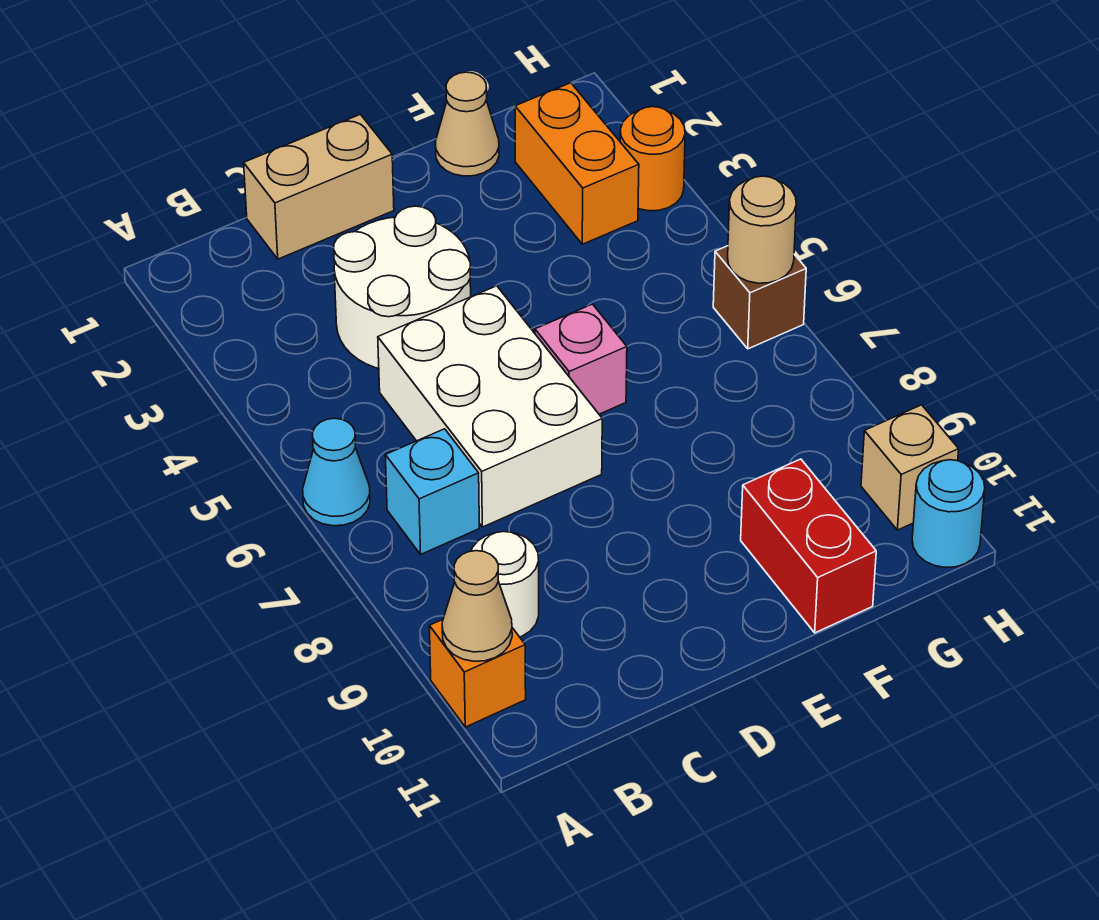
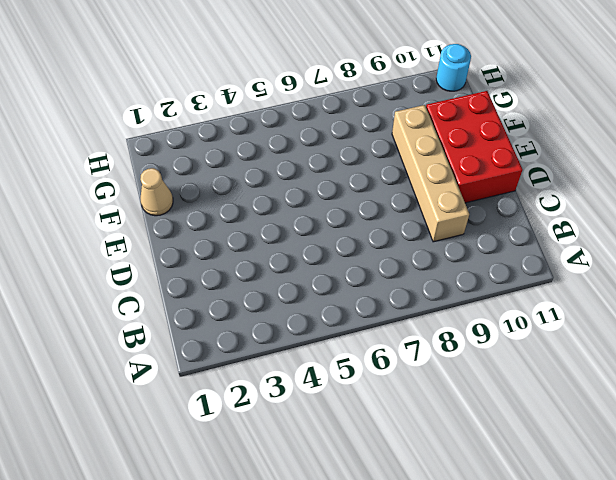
tan 1x4 brick [392,105,469,242] -> none
red 2x3 brick [426,91,522,203] -> red 1x2 brick [741,459,876,633]
none -> cyan 1x1 cone [303,418,370,526]
none -> orange 1x1 brick [429,620,526,727]
none -> cyan 1x1 brick [385,429,479,554]

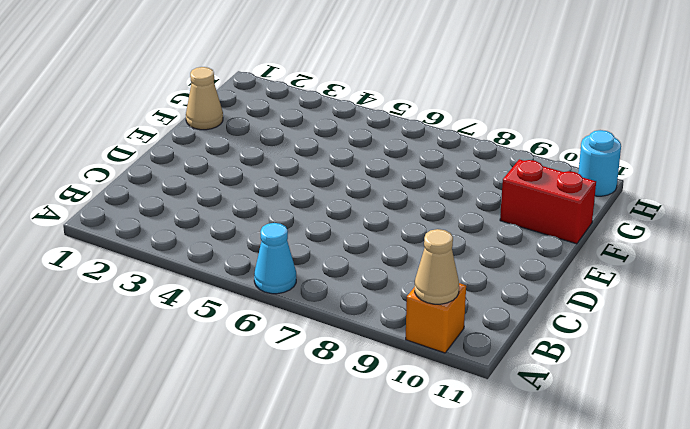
none -> cyan 1x1 brick [385,429,479,554]
none -> white 1x1 round brick [471,532,539,637]
none -> tan 1x2 brick [244,114,394,259]

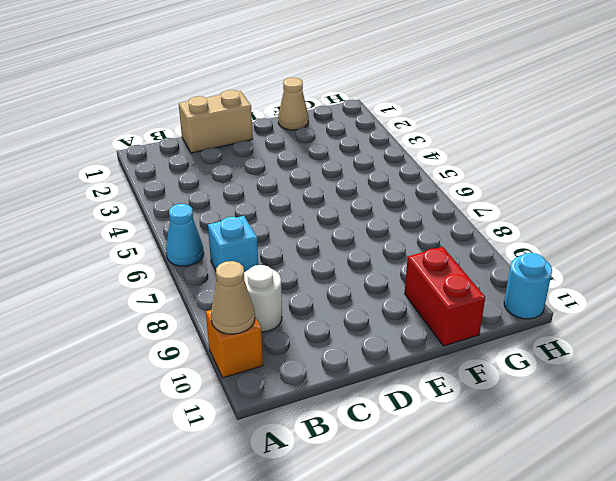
none -> white 2x2 round brick [334,206,471,369]
none -> white 2x3 brick [378,286,602,527]
none -> pink 1x1 brick [535,304,627,414]

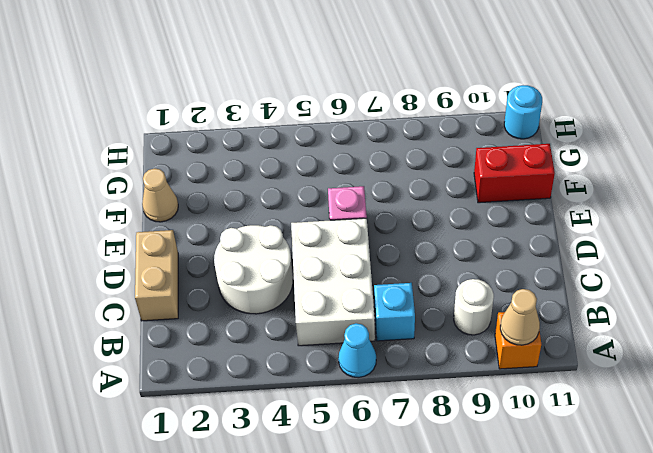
white 2x3 brick [291,218,375,346] -> white 2x3 brick turned to [378,286,602,527]
none -> orange 1x2 brick [515,83,639,244]
none -> orange 1x1 round brick [620,107,685,211]
none -> brown 1x1 brick [713,246,806,349]

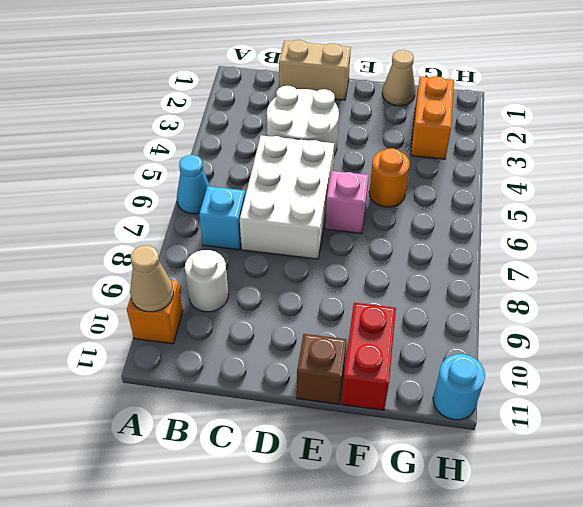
brown 1x1 brick [297,334,346,404] -> brown 1x1 brick moved to [713,246,806,349]
orange 1x1 round brick [369,148,410,207] -> orange 1x1 round brick moved to [620,107,685,211]
none -> tan 1x1 brick [861,405,959,530]
none -> tan 1x1 round brick [728,176,796,283]

